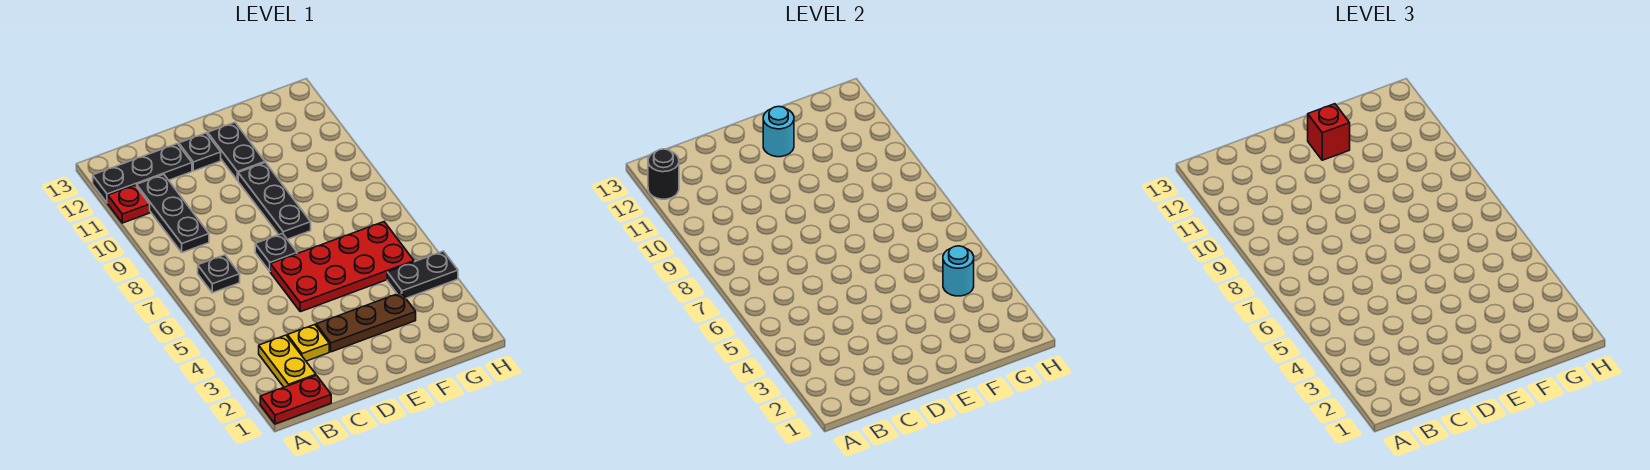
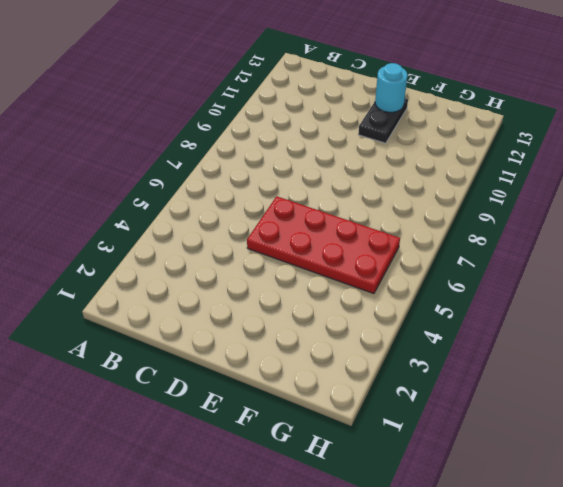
none -> red 1x2 plate [260,375,331,424]
none -> red 1x1 plate [108,185,150,223]
none -> black 1x3 plate [93,144,192,203]

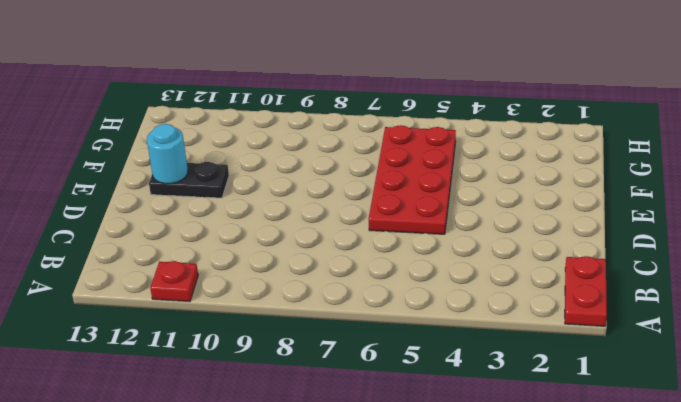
none -> black 1x3 plate [93,144,192,203]
none -> yellow 1x2 plate [259,335,316,387]
none -> black 1x1 plate [198,255,240,293]

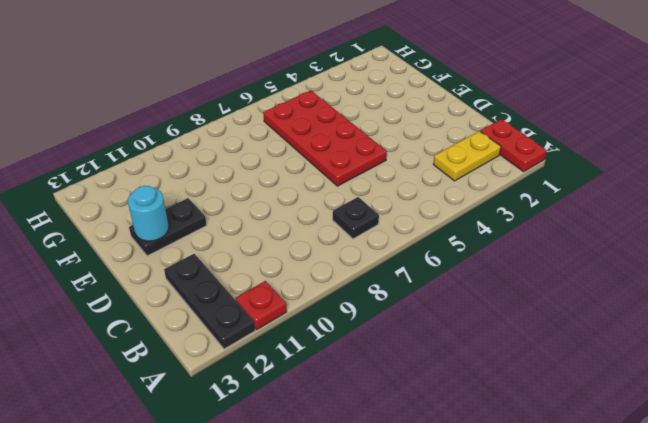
none -> black 1x3 plate [137,174,209,252]
none -> yellow 1x1 plate [288,325,329,361]
none -> brown 1x3 plate [316,293,416,352]

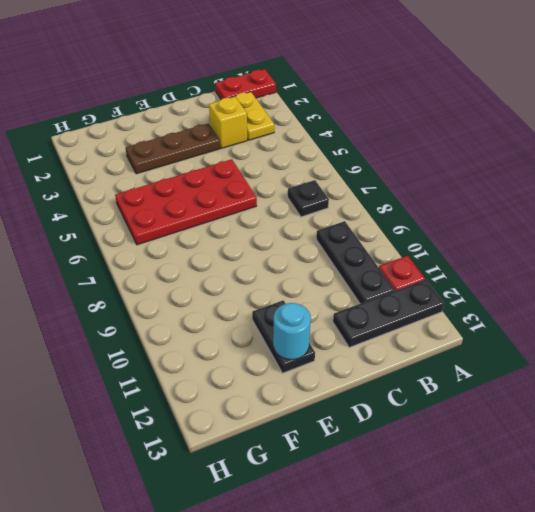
yellow 1x1 brick [209,97,247,148] -> yellow 1x1 plate [288,325,329,361]
none -> black 1x1 plate [255,234,297,271]
none -> black 1x1 plate [179,133,221,171]
none -> black 1x3 plate [238,163,311,239]

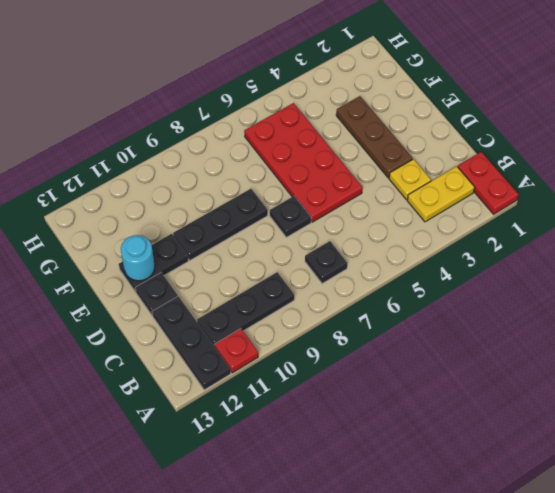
none -> black 1x2 plate [387,251,458,298]
none -> black 1x1 round brick [648,149,679,199]
none -> cyan 1x1 round brick [943,246,974,296]

